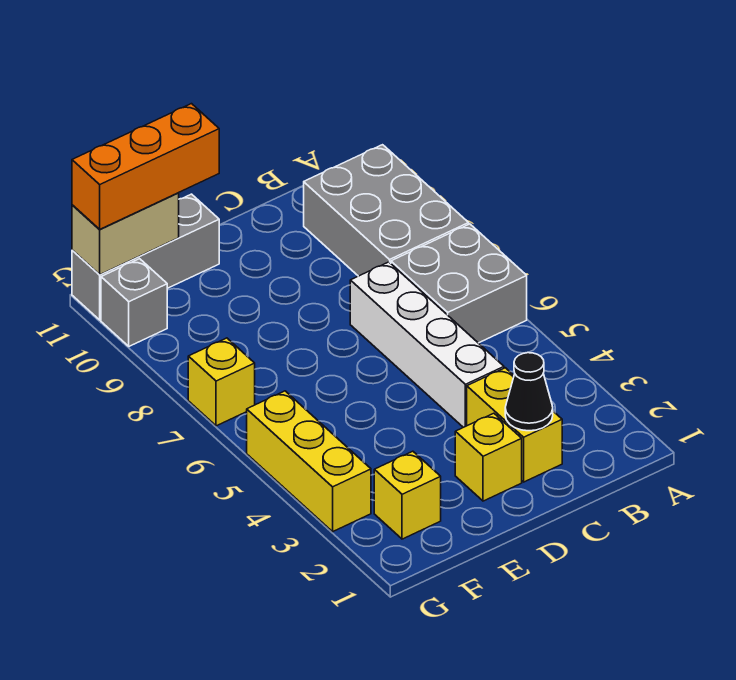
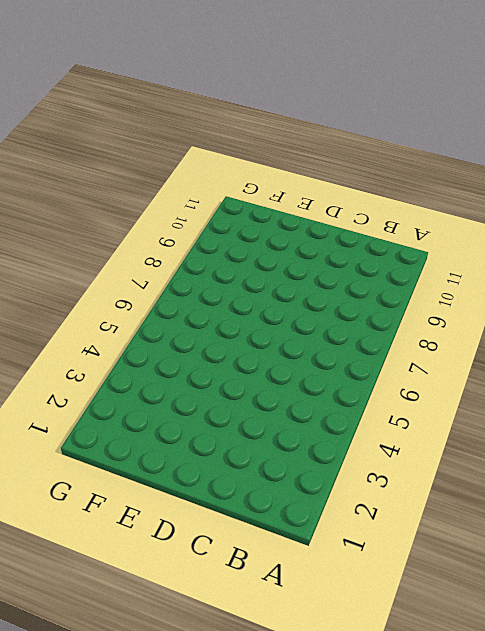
none -> grey 2x2 brick [391,224,527,343]
none -> grey 2x3 brick [304,145,469,276]
none -> yellow 1x2 brick [467,368,562,482]

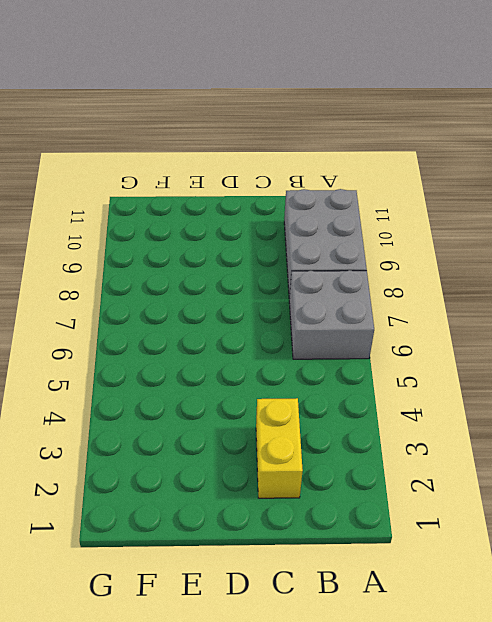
none -> white 1x4 brick [350,262,504,427]
none -> yellow 1x1 brick [455,413,522,501]
none -> grey 1x3 brick [72,194,219,320]

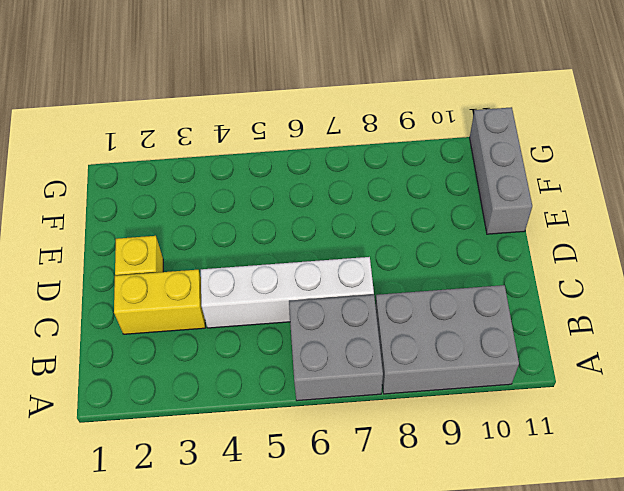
none -> yellow 1x1 brick [374,451,441,539]
none -> yellow 1x3 brick [247,391,371,532]
none -> yellow 1x1 brick [188,338,255,426]

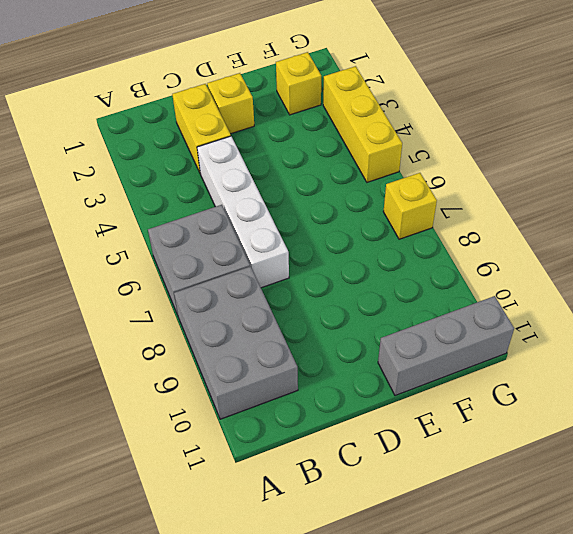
none -> grey 1x1 brick [101,259,167,346]
none -> black 1x1 cone [505,353,553,431]
none -> tan 1x2 brick [72,193,179,275]

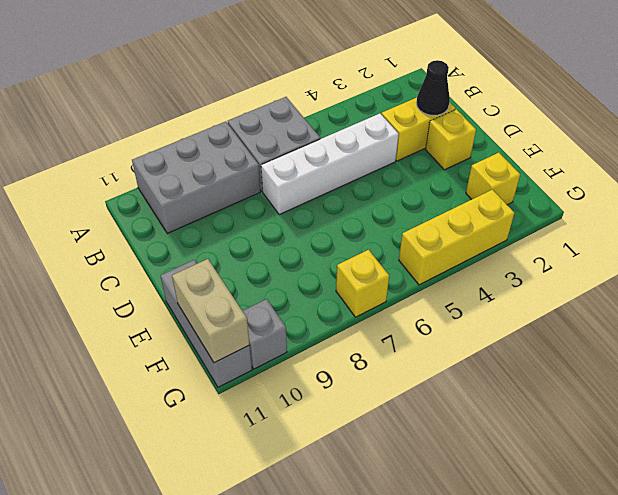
none -> orange 1x3 brick [72,104,219,229]

